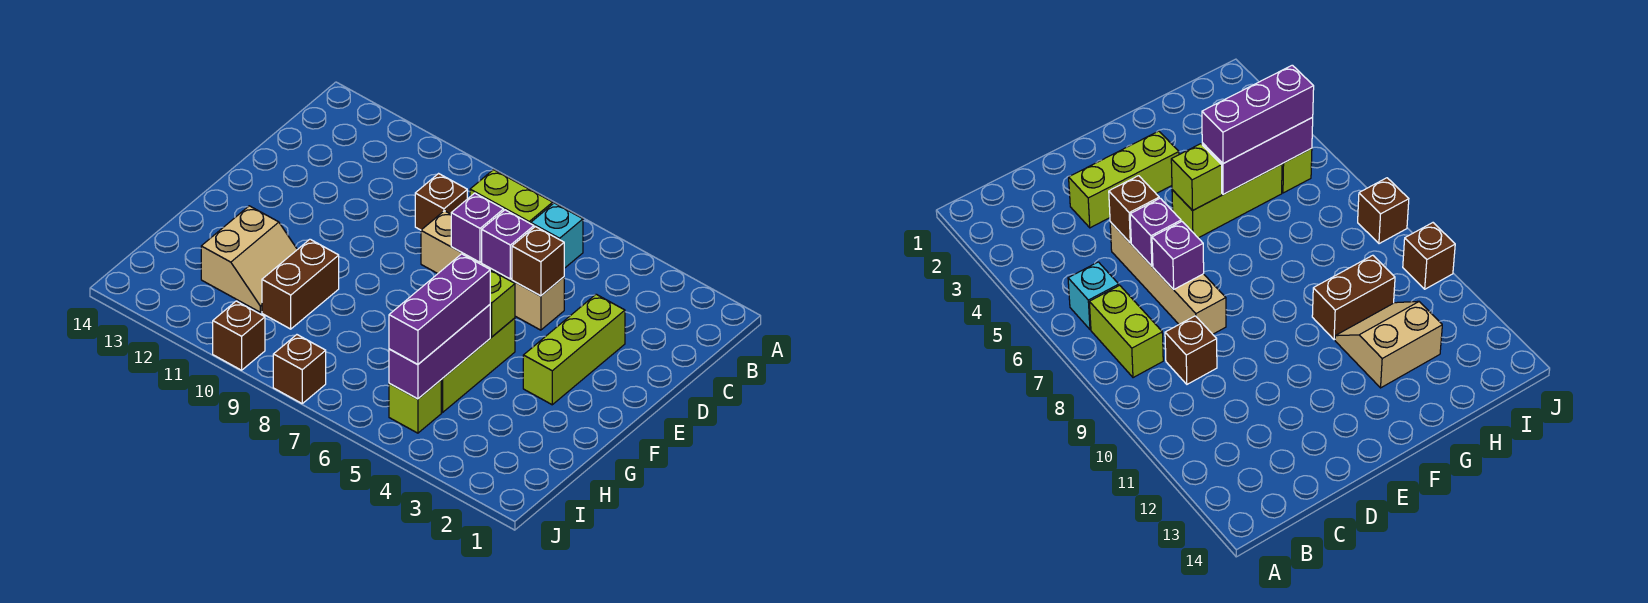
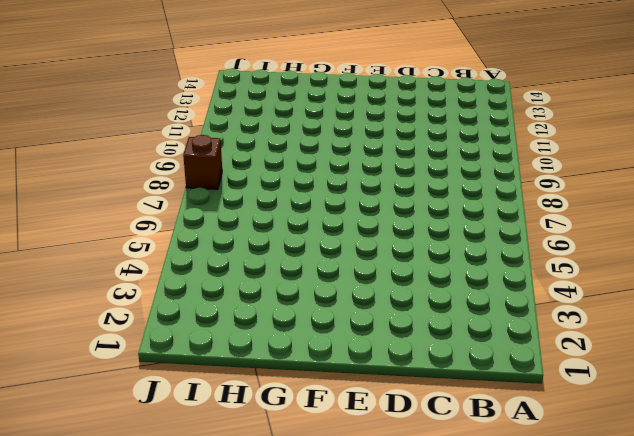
none -> cyan 1x1 brick [531,203,583,268]
none -> lime 1x2 brick [470,170,553,224]
none -> brown 1x1 brick [415,174,467,230]

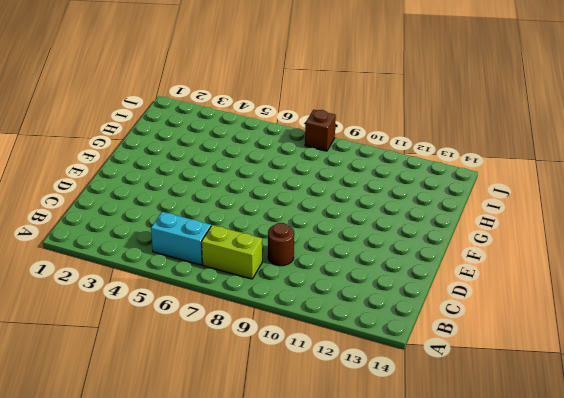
cyan 1x2 brick [151,212,211,265] -> cyan 1x1 brick [531,203,583,268]
brown 1x1 round brick [268,223,294,266] -> brown 1x1 brick [415,174,467,230]
none -> lime 1x3 brick [523,294,625,405]
none -> tan 1x4 brick [421,211,564,330]
none -> lime 1x3 brick [441,318,515,413]

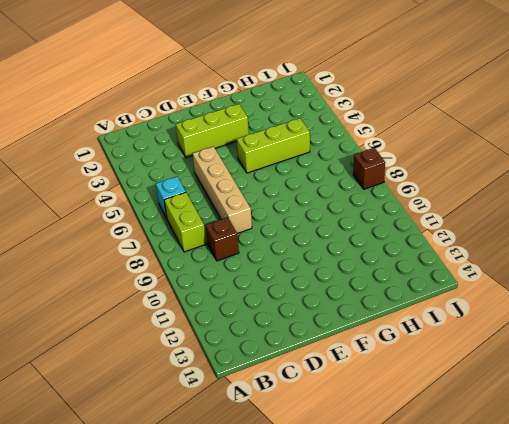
none -> brown 1x2 brick [262,239,339,329]
none -> tan 2x2 slope [201,206,297,312]
none -> lime 1x1 brick [389,380,441,433]

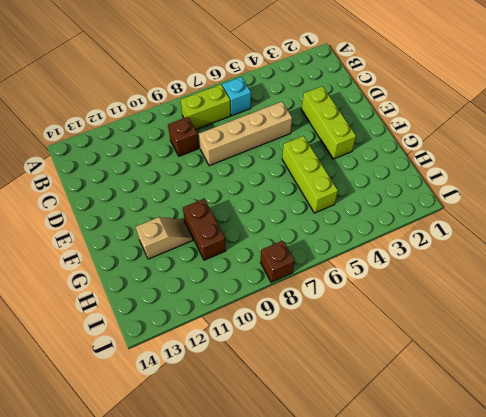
tan 1x2 slope [136,217,193,259] -> tan 2x2 slope [201,206,297,312]
none -> lime 1x1 brick [389,380,441,433]
none -> brown 1x1 brick [213,301,265,370]
none -> brown 1x1 brick [512,227,564,296]

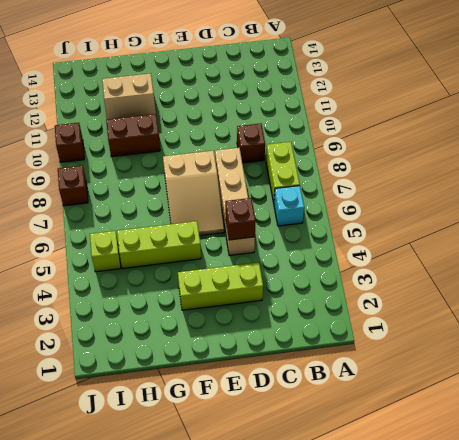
tan 2x3 slope [163,151,224,236] -> none
none -> purple 1x1 brick [482,210,534,279]
none -> purple 1x1 brick [451,193,504,262]
none -> lime 1x1 brick [490,270,515,337]

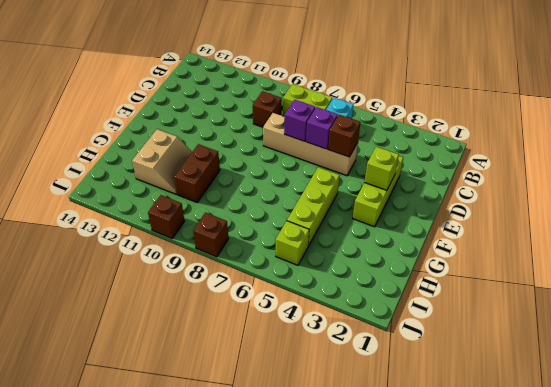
lime 1x1 brick [365,147,399,190] -> lime 1x1 brick moved to [490,270,515,337]
none -> purple 1x3 brick [389,305,490,399]
none -> purple 1x3 brick [389,254,490,365]

